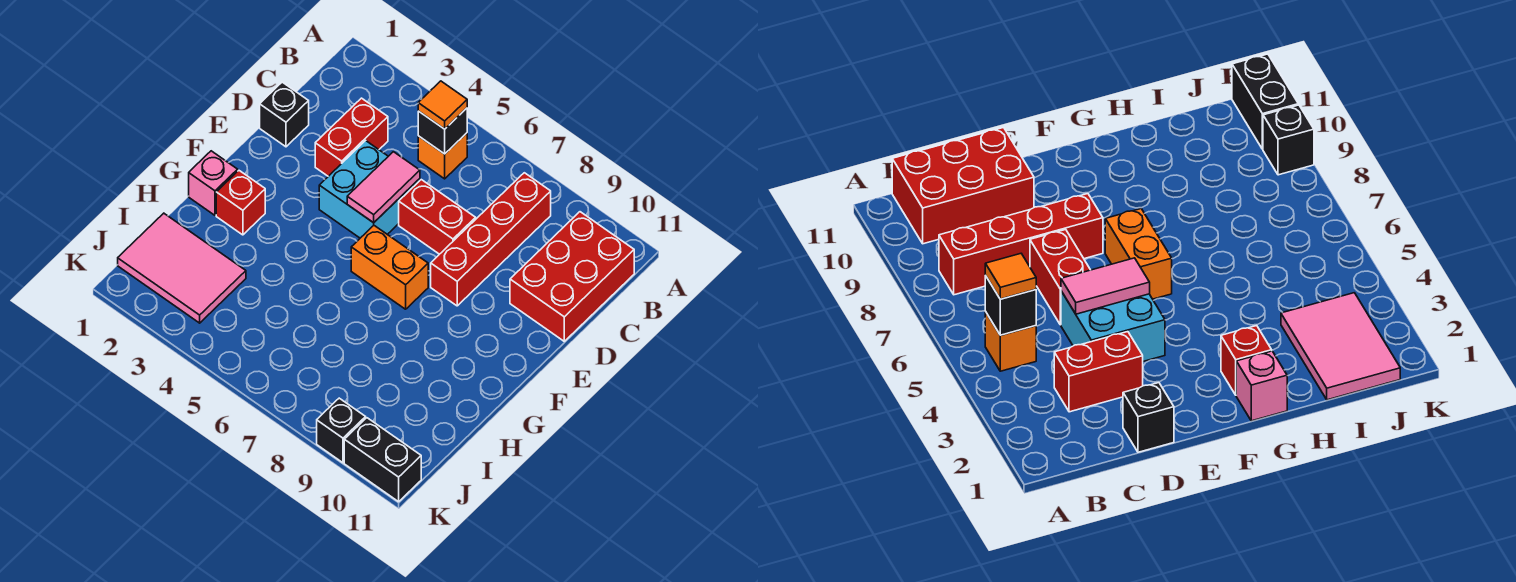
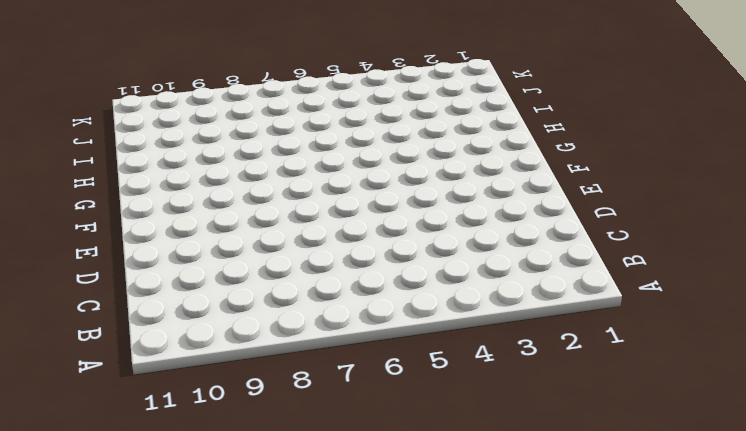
none -> orange 1x1 brick [418,133,467,179]
none -> red 1x4 brick [431,173,551,306]
none -> red 2x3 brick [510,212,634,341]

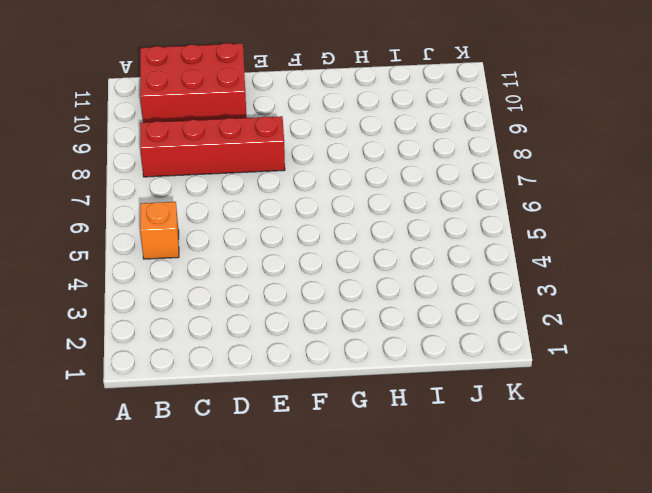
none -> red 1x2 brick [315,98,388,176]
none -> black 1x1 brick [260,82,309,147]
none -> cyan 2x2 brick [319,141,420,238]

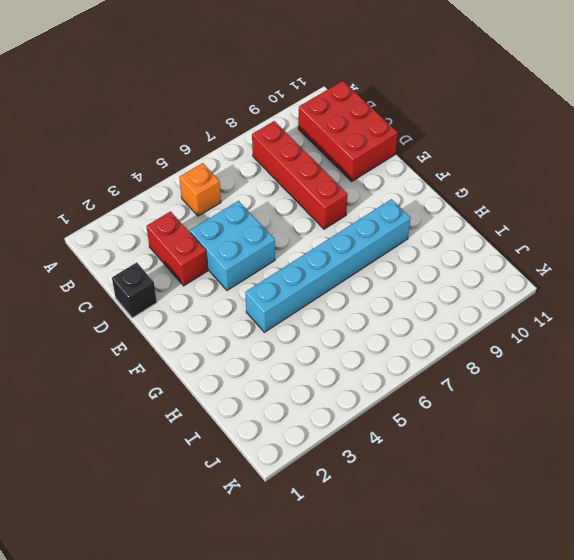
cyan 1x6 brick [245,199,410,332] -> none
none -> red 1x2 brick [399,180,476,254]
none -> orange 1x2 brick [351,226,428,309]
none -> pink 1x1 brick [189,151,238,215]

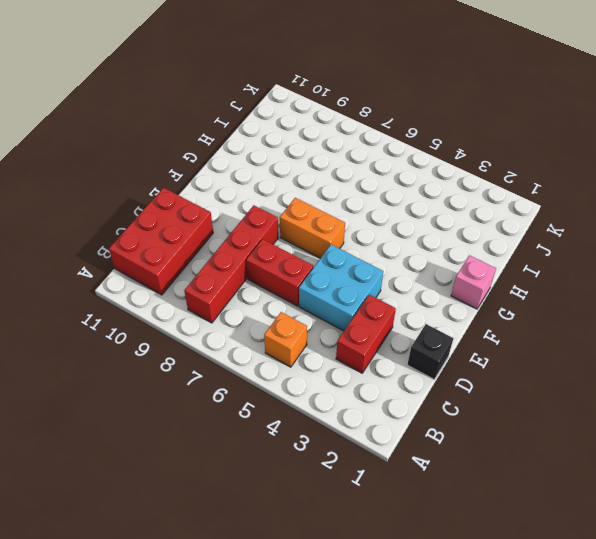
none -> red 1x1 brick [216,171,265,235]
none -> pink 2x3 tile [118,213,246,323]
none -> black 1x1 brick [317,398,366,463]

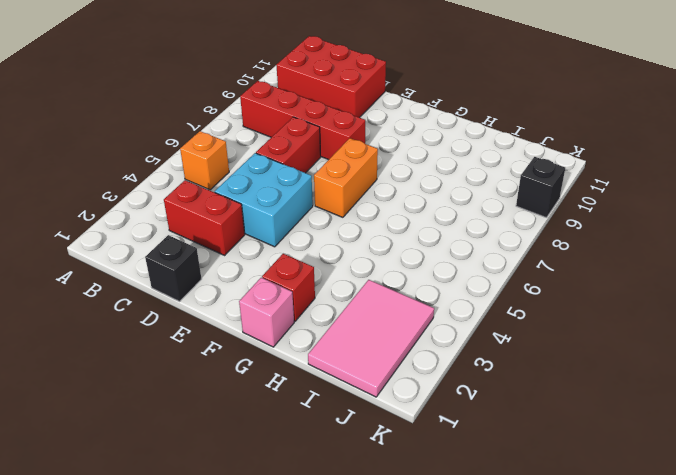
none -> black 1x2 brick [344,418,421,502]
none -> black 1x1 brick [418,108,467,154]
none -> pink 1x2 tile [347,152,420,223]

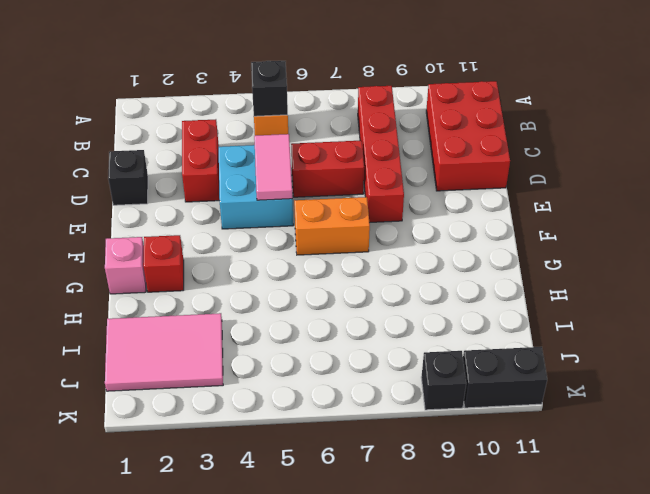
none -> orange 1x1 tile [418,81,467,129]

